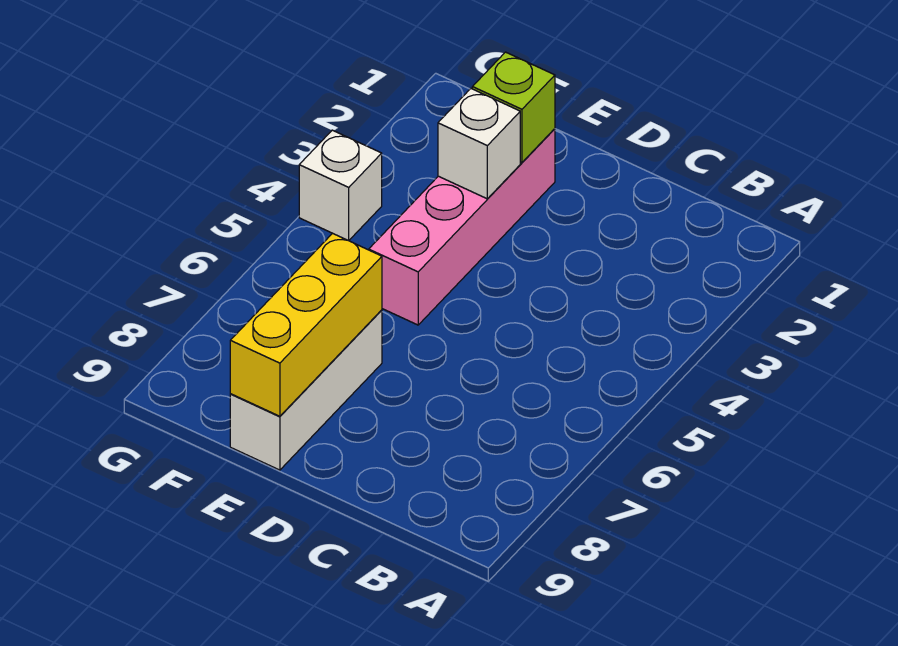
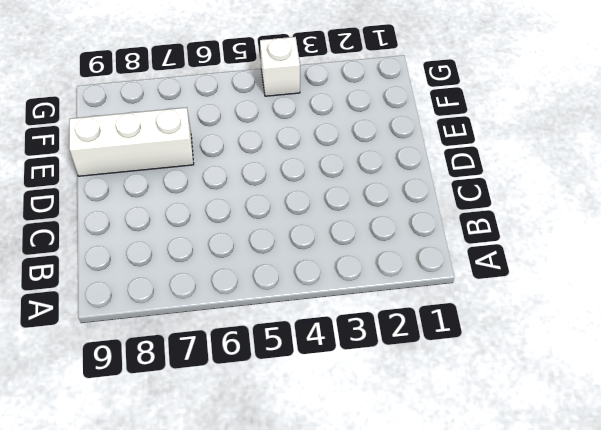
none -> pink 1x4 brick [369,129,555,325]
none -> lime 1x1 brick [472,52,555,162]

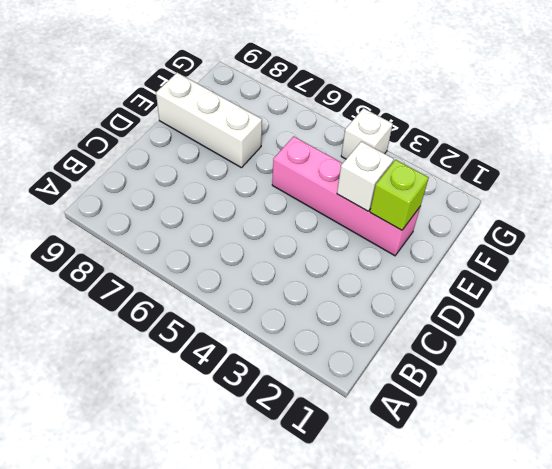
none -> yellow 1x3 brick [230,233,382,416]

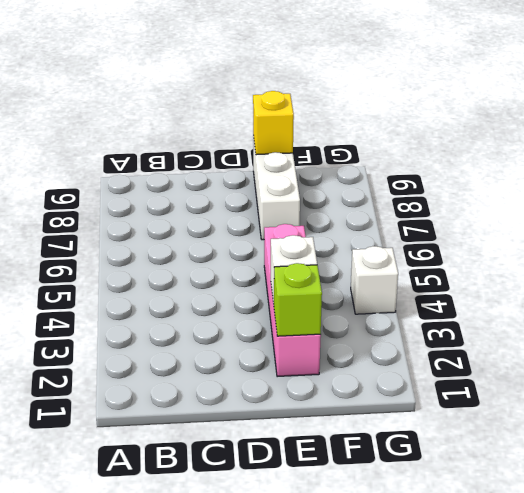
yellow 1x1 brick [253,91,294,155] -> yellow 1x3 brick [230,233,382,416]

